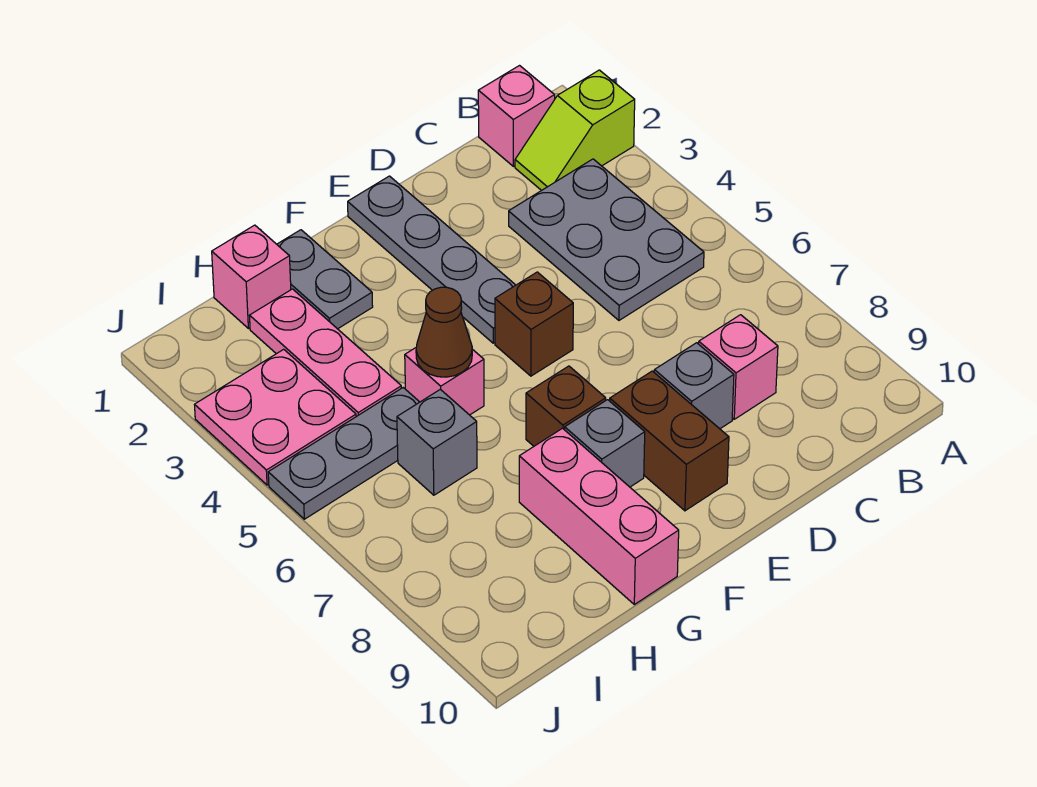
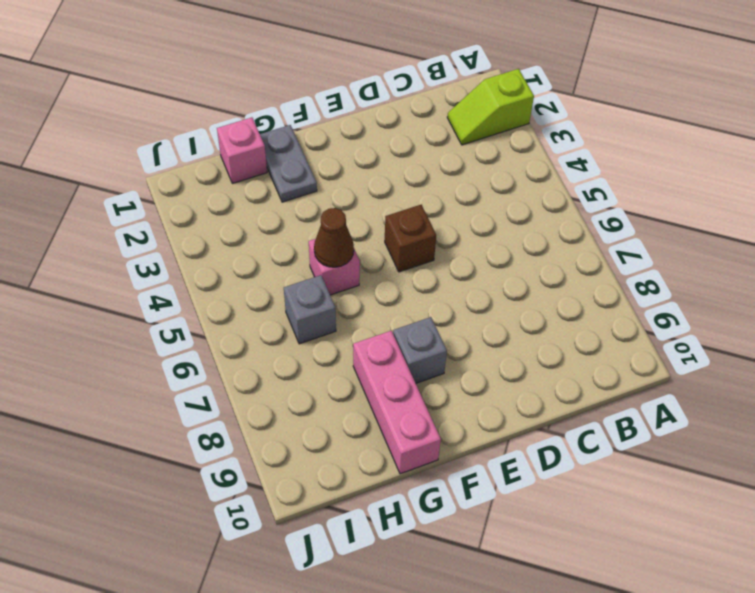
none -> pink 1x1 brick [478,66,555,166]
none -> grey 2x3 plate [509,159,704,320]
none -> pink 1x1 brick [699,315,778,419]

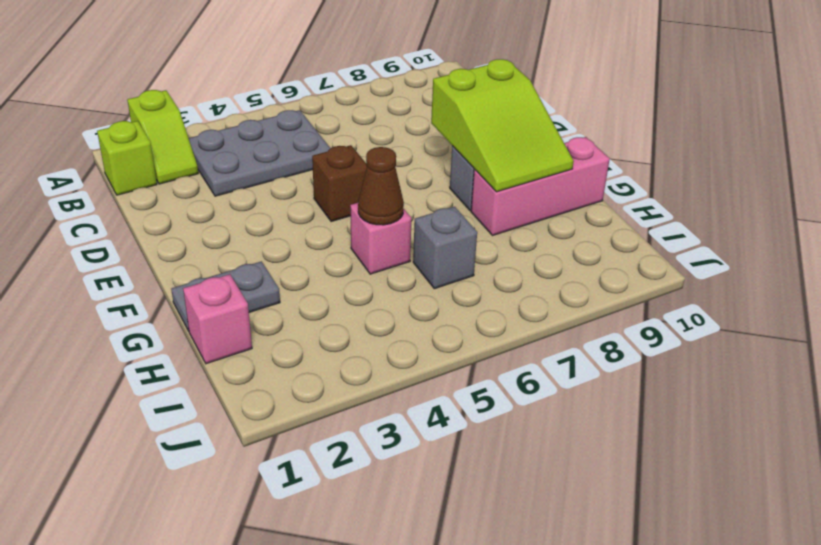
lime 1x1 brick [97,121,157,195] -> pink 1x1 brick [478,66,555,166]
lime 2x3 slope [431,59,574,192] -> none
none -> pink 1x1 brick [699,315,778,419]
none -> grey 1x1 brick [654,343,734,429]
none -> grey 1x4 plate [348,176,515,343]

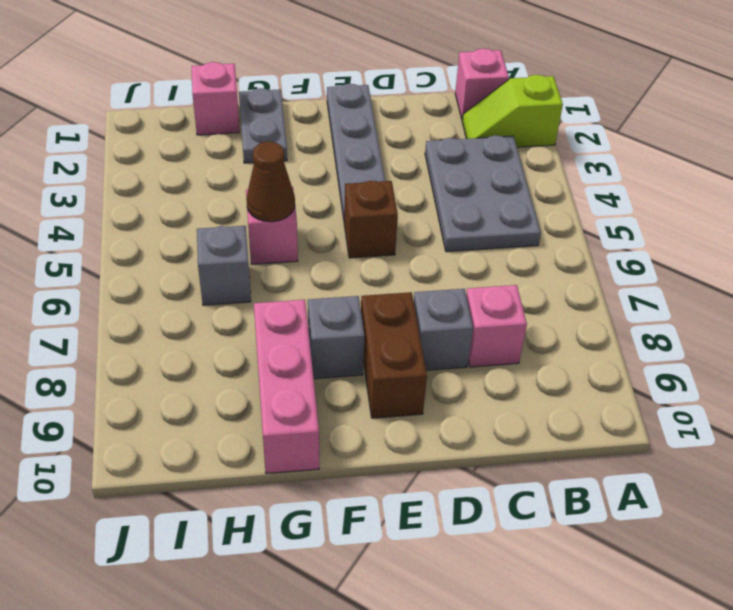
none -> brown 1x1 brick [526,366,606,446]
none -> pink 1x3 plate [250,289,401,417]
none -> grey 1x3 plate [268,388,419,519]

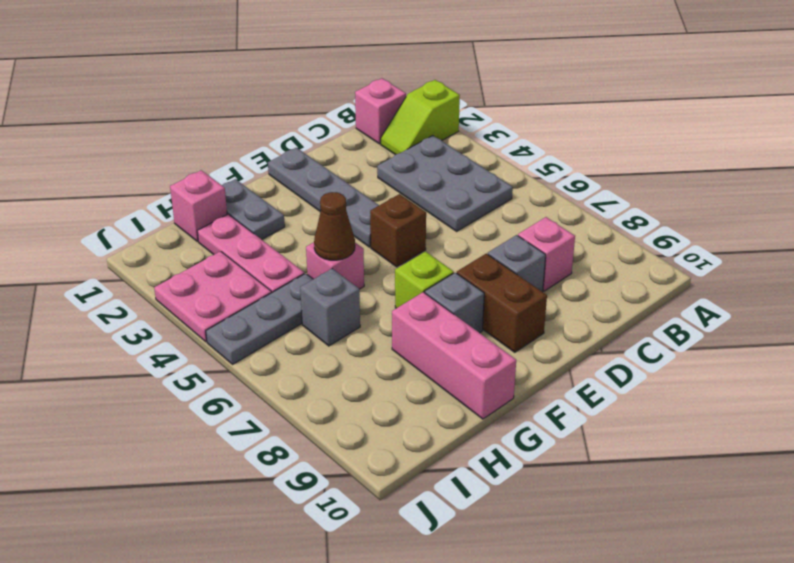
lime 1x1 brick [395,252,454,308] -> brown 1x1 brick [526,366,606,446]

